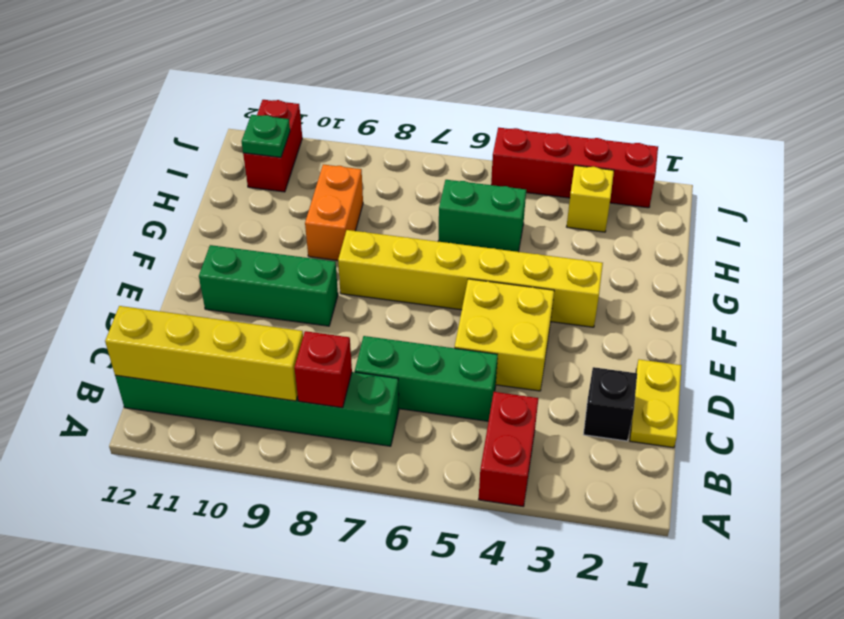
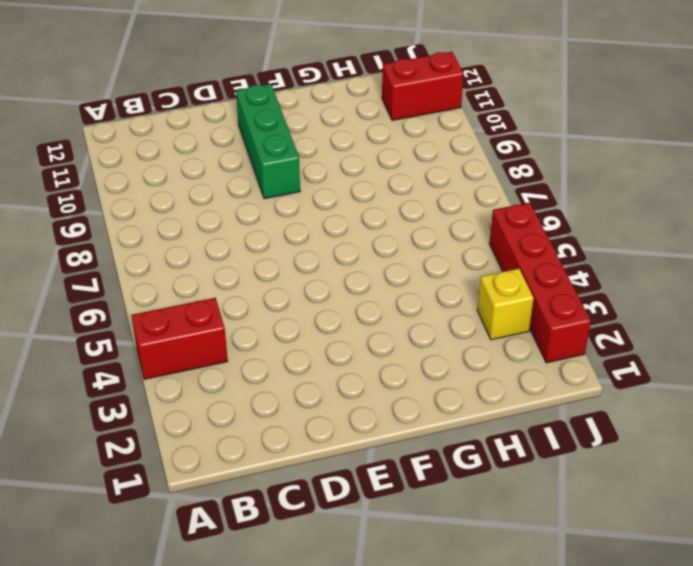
none -> green 1x6 brick [115,372,399,446]
none -> yellow 1x2 plate [630,359,682,448]
none -> black 1x1 brick [583,367,637,441]

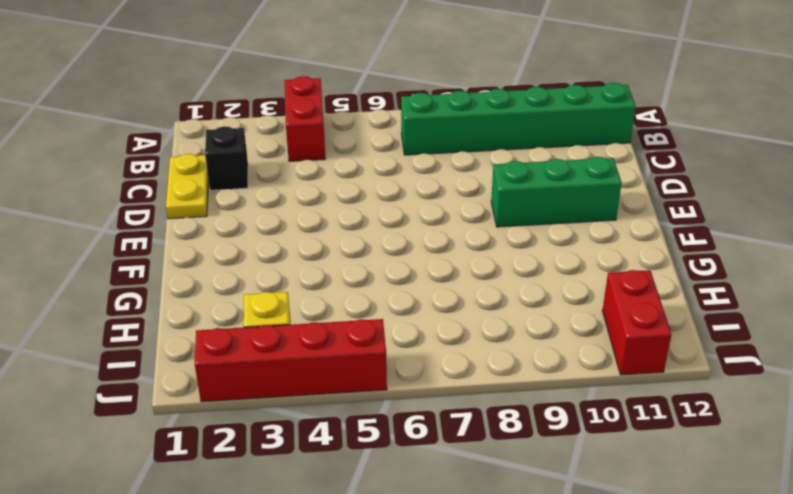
none -> green 1x3 brick [355,336,498,421]
none -> yellow 2x2 brick [455,279,554,391]
none -> yellow 1x6 brick [338,230,603,327]

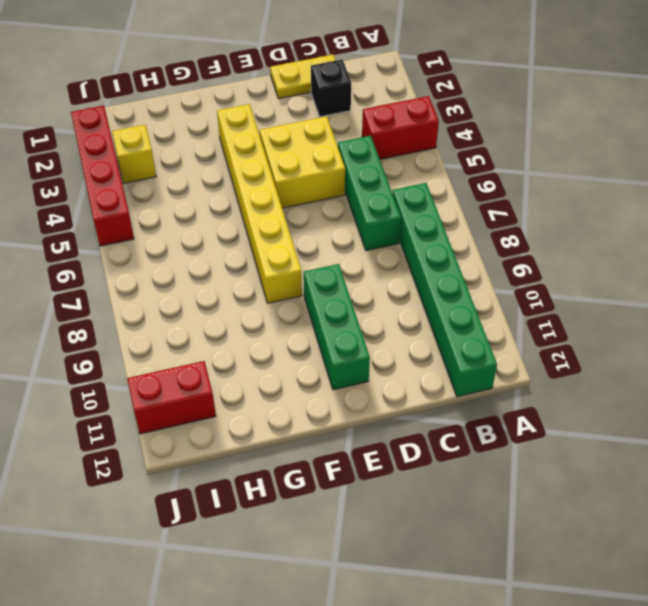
none -> orange 1x2 brick [305,164,363,260]
none -> green 1x2 brick [438,180,526,252]
none -> red 1x1 brick [294,331,352,408]

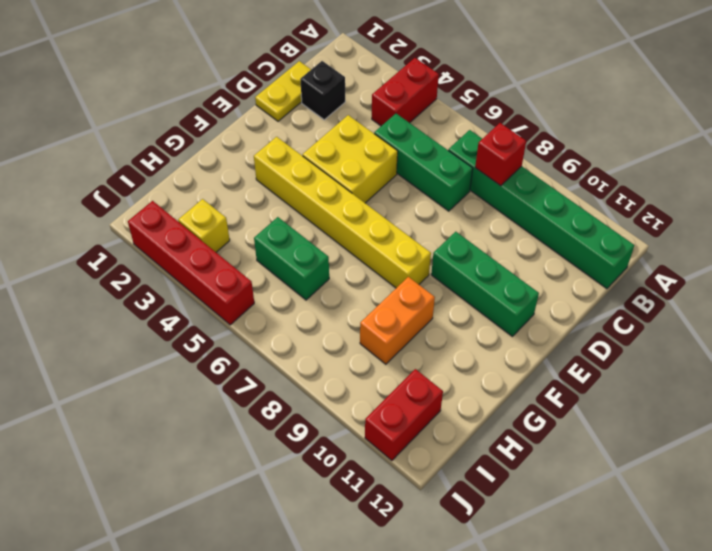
none -> yellow 1x4 brick [105,306,303,401]
none -> green 1x1 plate [242,115,290,157]

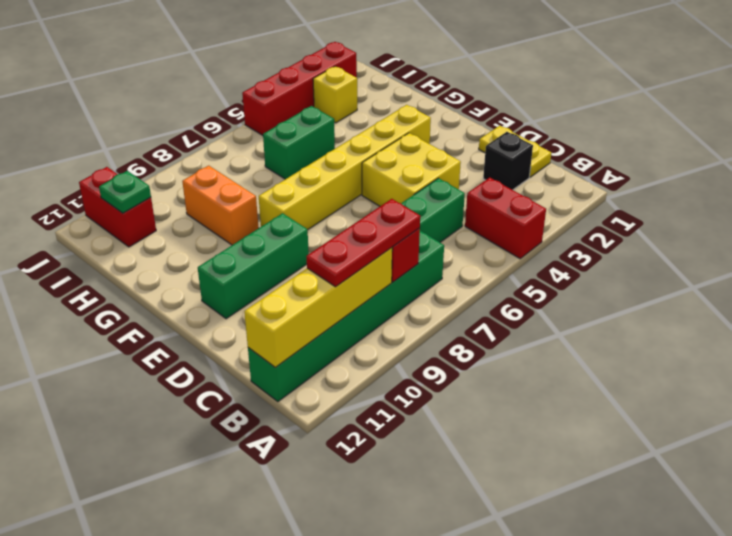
red 1x3 plate [306,199,420,287] -> none

